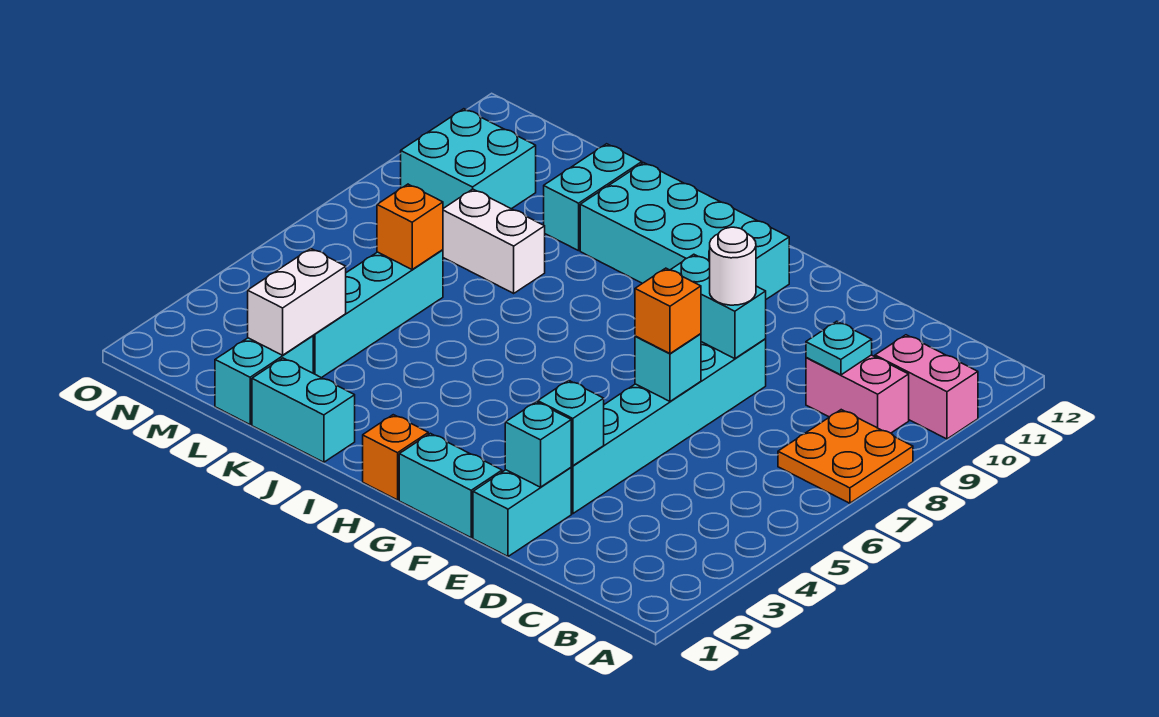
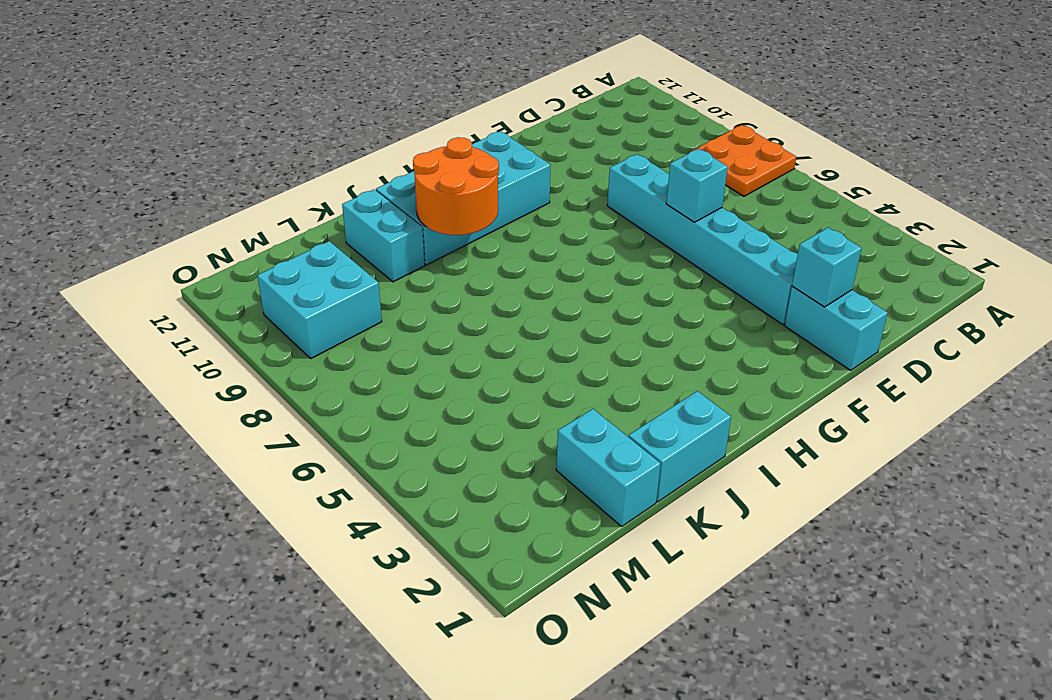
orange 2x2 round brick [413,137,499,235] -> none
none -> pink 1x2 brick [875,335,978,439]
none -> pink 1x2 brick [806,355,909,433]
none -> cyan 1x2 brick [399,433,502,538]

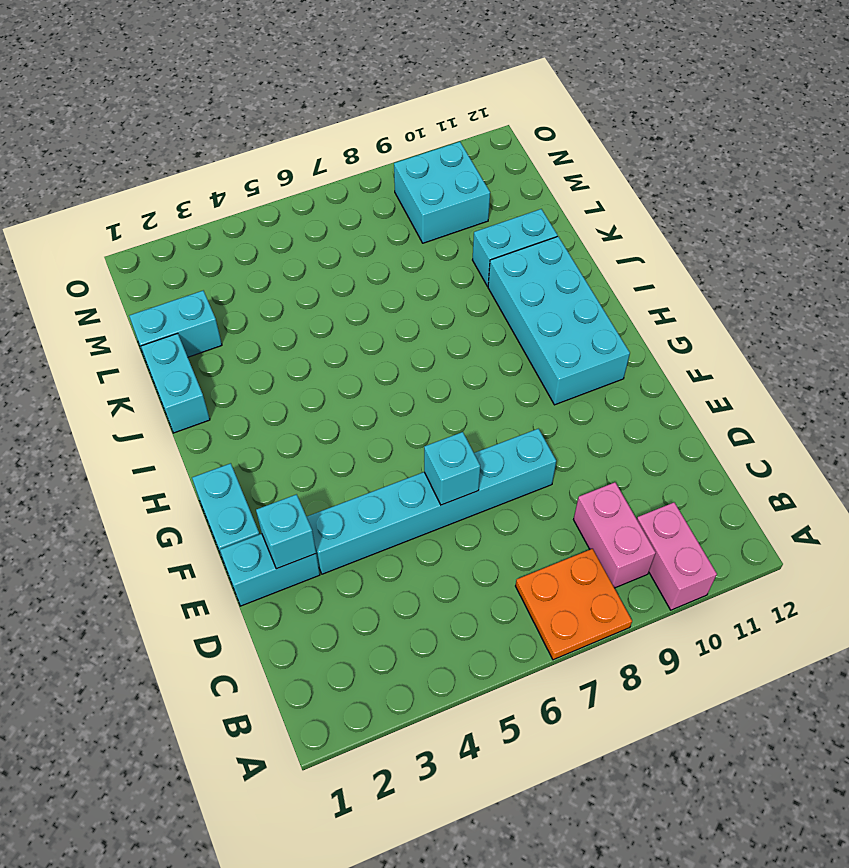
none -> orange 1x1 brick [363,415,428,500]
none -> white 1x2 brick [443,189,545,293]
none -> cyan 1x4 brick [313,250,443,378]

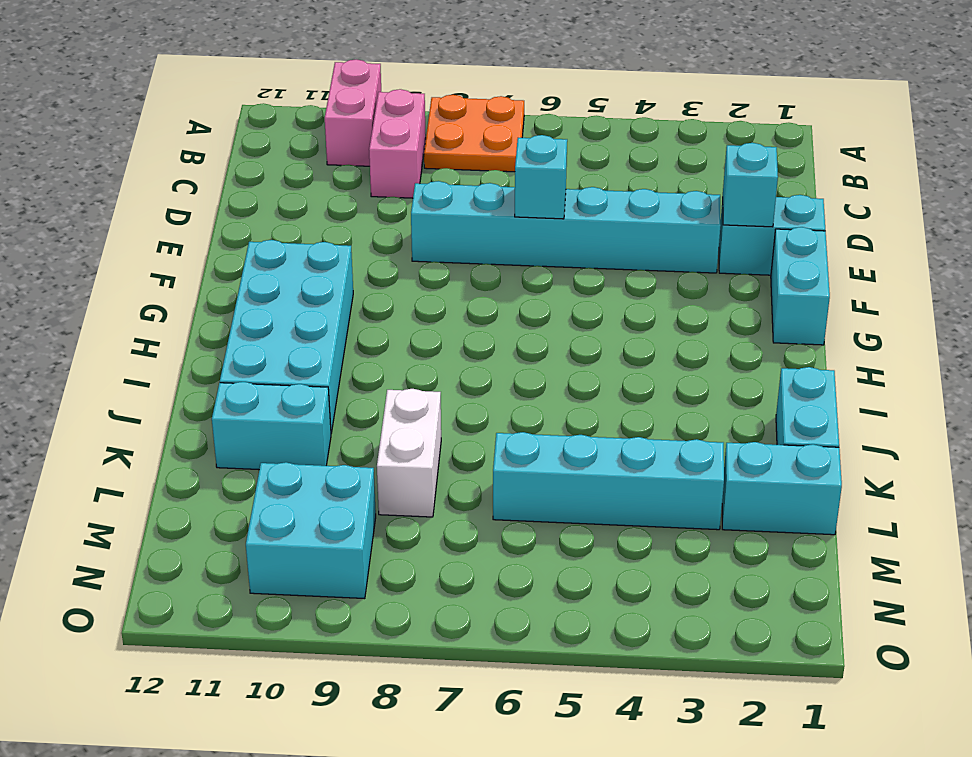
none -> orange 1x1 brick [363,415,428,500]
none -> cyan 1x1 plate [806,321,872,375]
none -> cyan 1x1 brick [538,380,604,466]

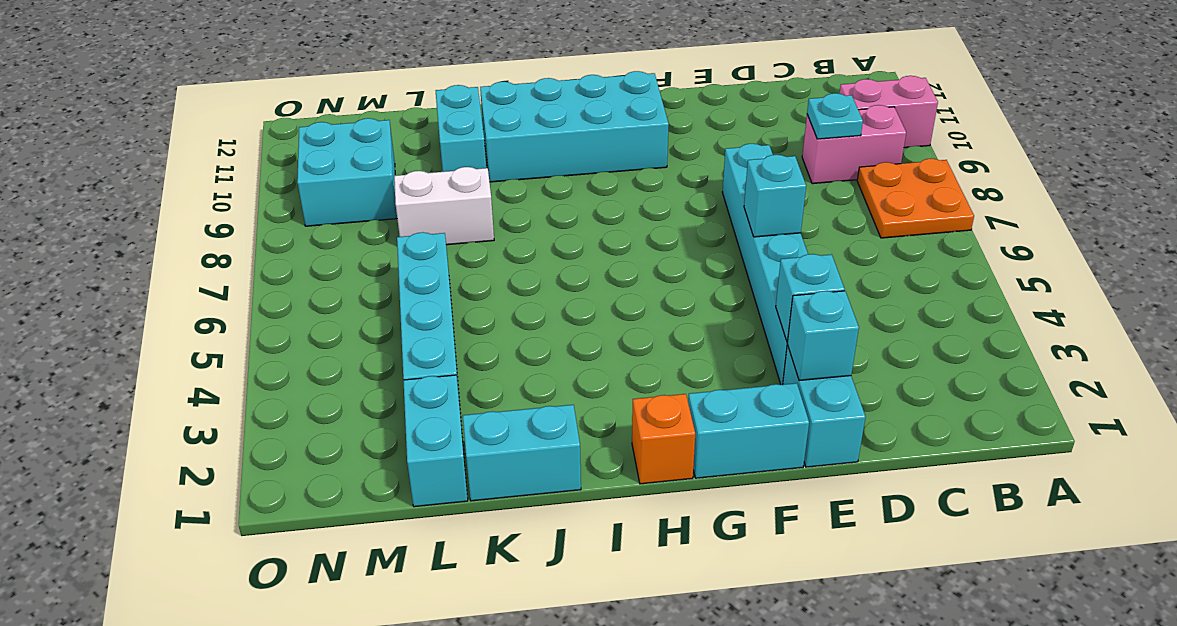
none -> cyan 1x2 brick [671,254,766,359]
none -> white 1x2 brick [248,249,346,355]
none -> orange 1x1 brick [377,184,443,269]

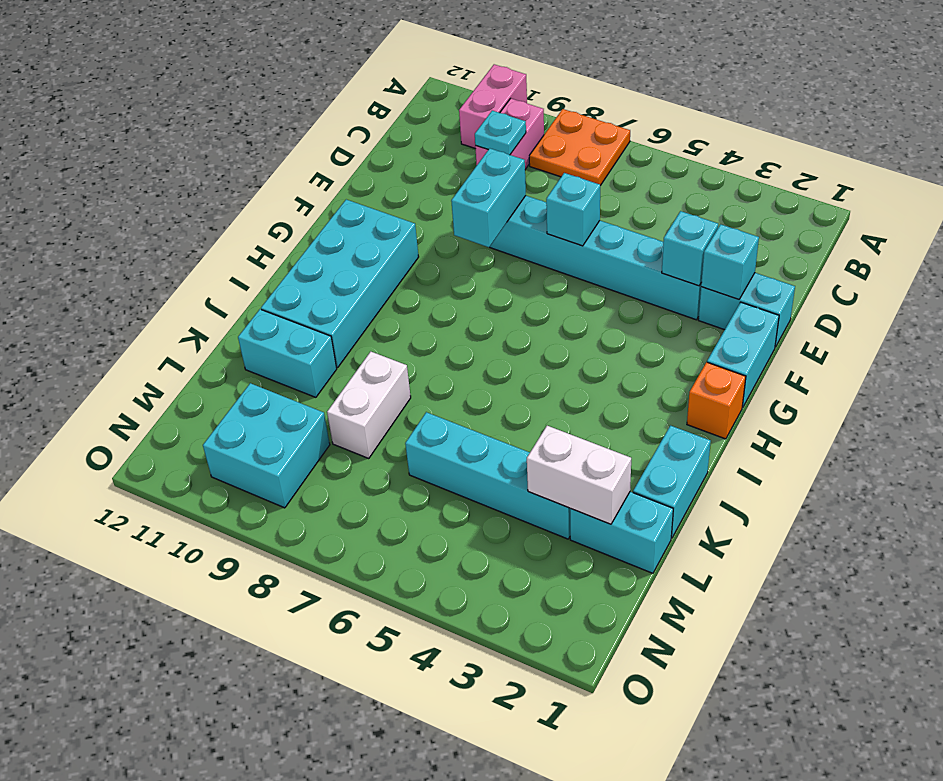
none -> orange 1x1 brick [377,184,443,269]
none -> orange 1x1 brick [635,268,701,354]
none -> white 1x1 round brick [710,227,756,305]

